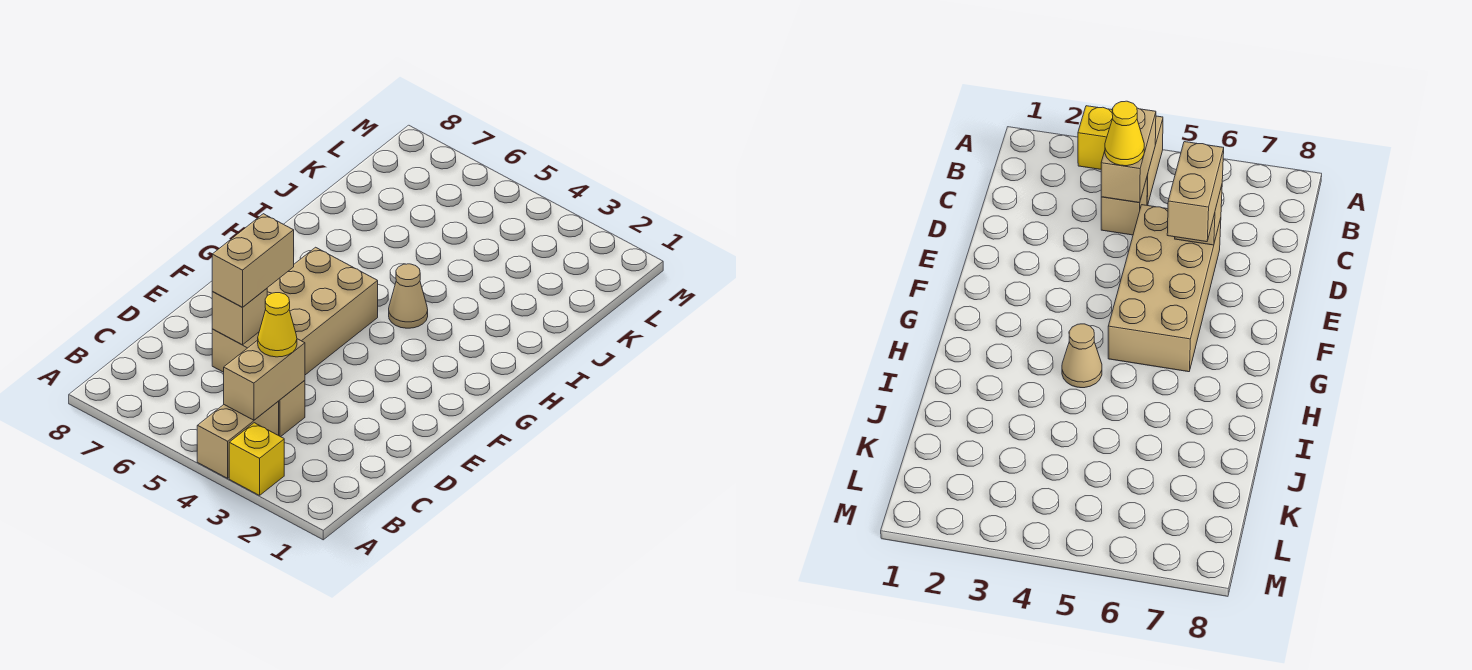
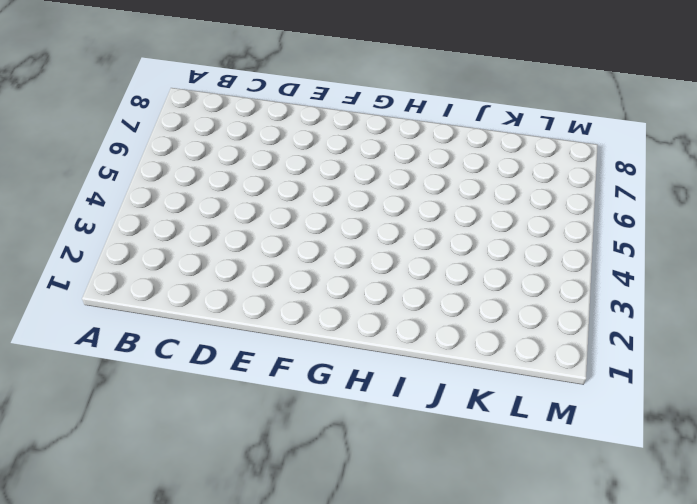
none -> yellow 1x1 brick [229,423,284,495]
none -> tan 1x2 brick [197,401,279,478]

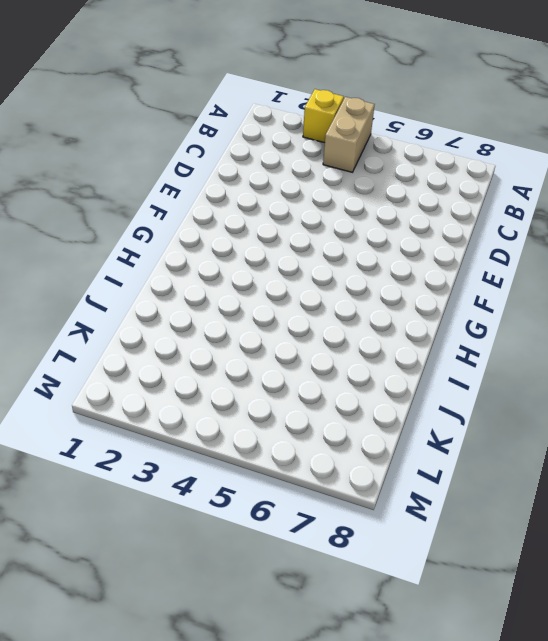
none -> tan 1x1 brick [279,380,305,437]
none -> tan 2x4 brick [212,247,378,375]

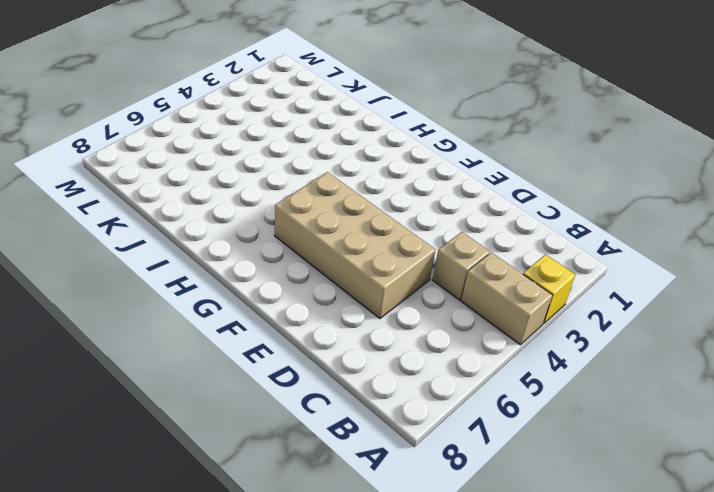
none -> tan 1x1 cone [389,264,428,328]
none -> tan 1x2 brick [224,339,305,420]

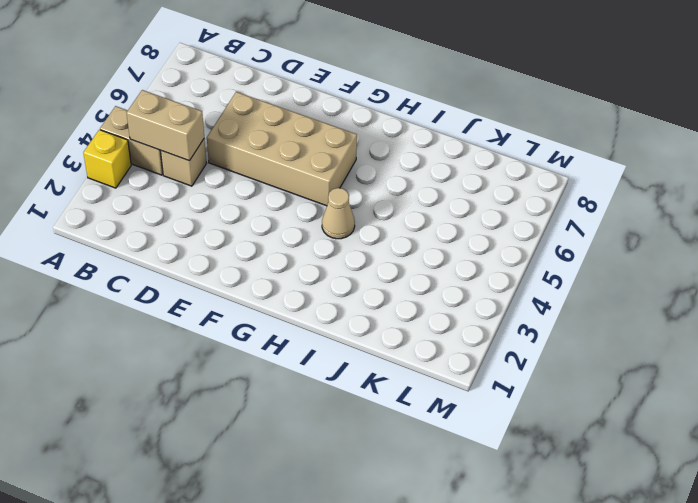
none -> tan 1x1 brick [212,288,267,345]
none -> yellow 1x1 cone [258,293,297,357]

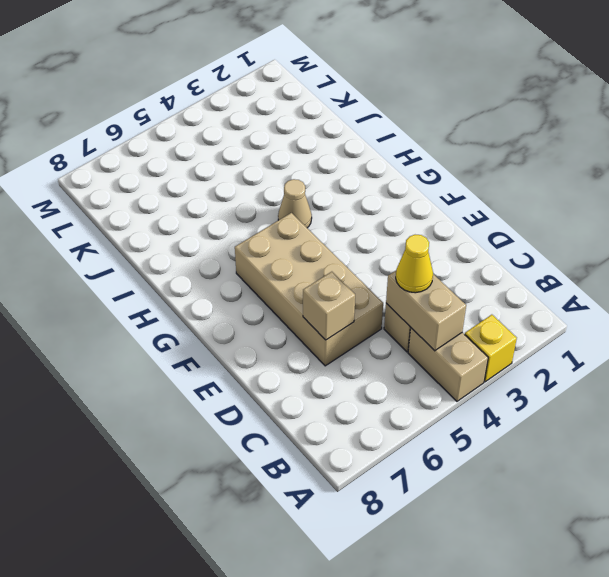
none -> tan 1x2 brick [212,214,294,307]

